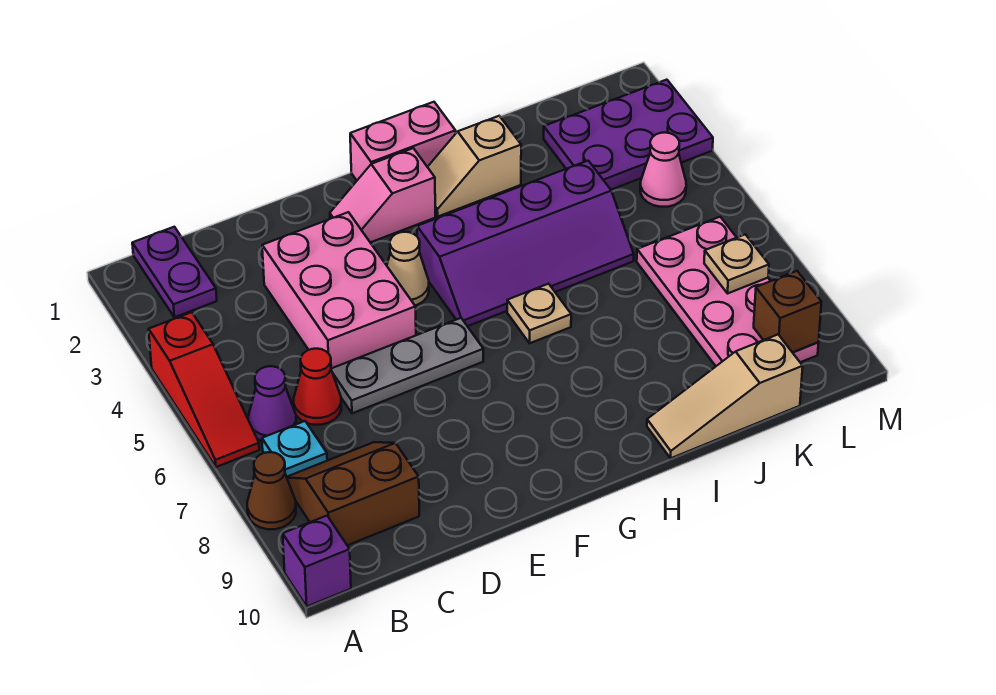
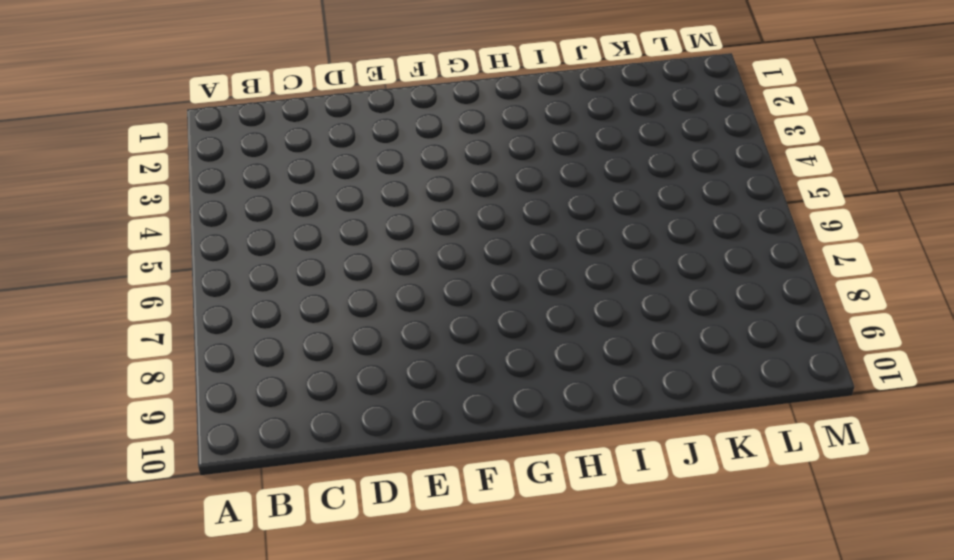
none -> red 1x3 slope [149,312,259,467]
none -> brown 1x1 cone [247,452,296,529]
none -> purple 1x1 brick [283,516,351,606]

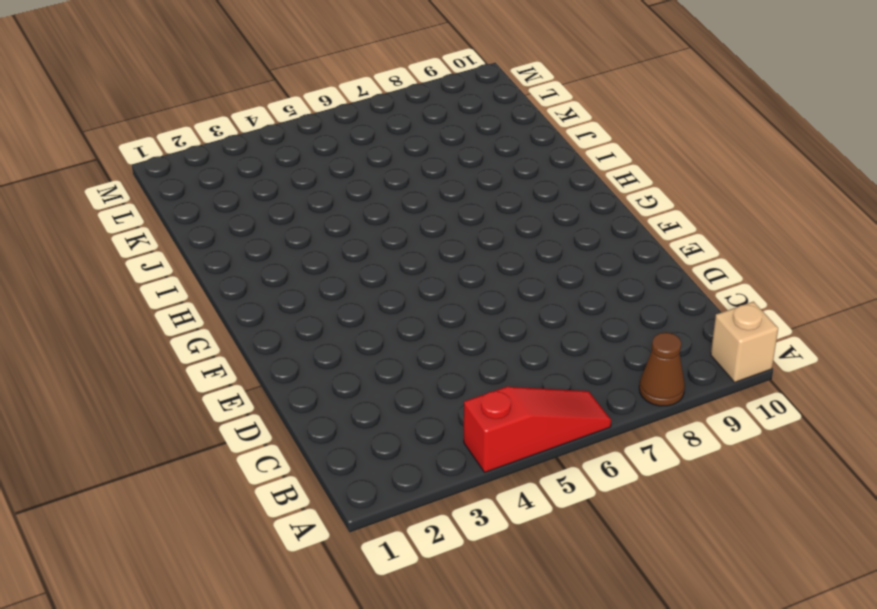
tan 1x1 brick [711,302,778,382] -> purple 1x1 brick [283,516,351,606]
none -> purple 1x2 plate [132,227,217,317]
none -> purple 1x1 cone [248,366,296,441]
none -> cyan 1x1 plate [262,421,327,477]

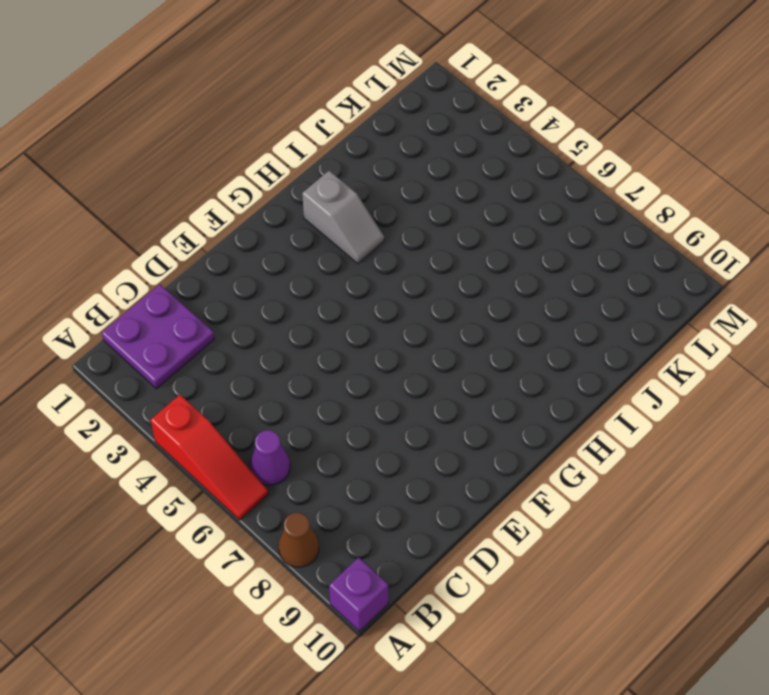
purple 2x2 plate [102,284,214,389] -> purple 1x2 plate [132,227,217,317]
grey 1x2 slope [302,171,384,264] -> tan 1x2 slope [428,116,521,216]
none -> cyan 1x1 plate [262,421,327,477]
none -> brown 2x2 slope [287,442,419,545]
none -> red 1x1 cone [294,349,341,425]

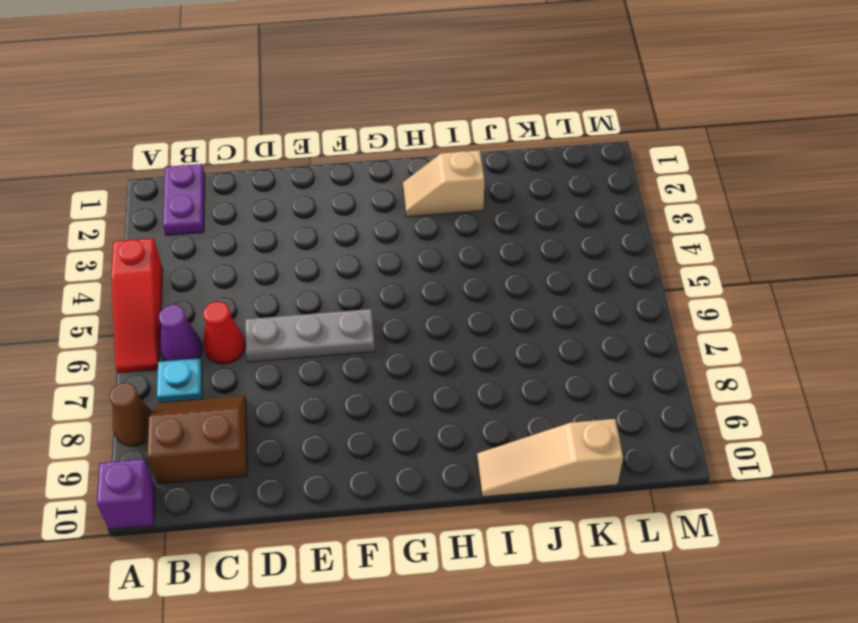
none -> pink 2x3 brick [262,212,416,368]
none -> pink 1x2 slope [330,148,435,242]
none -> tan 1x1 cone [387,232,429,305]

